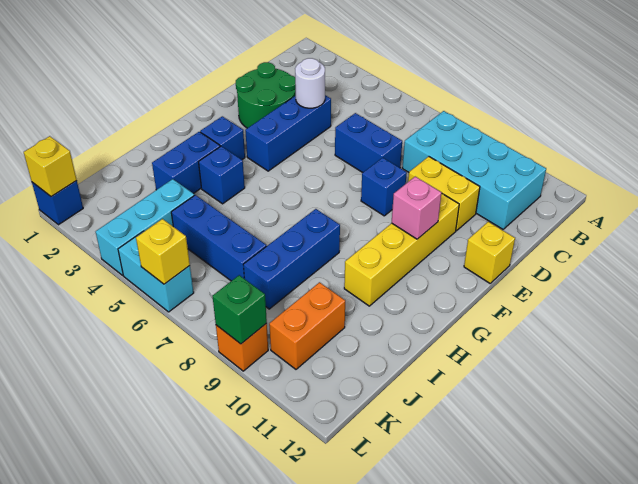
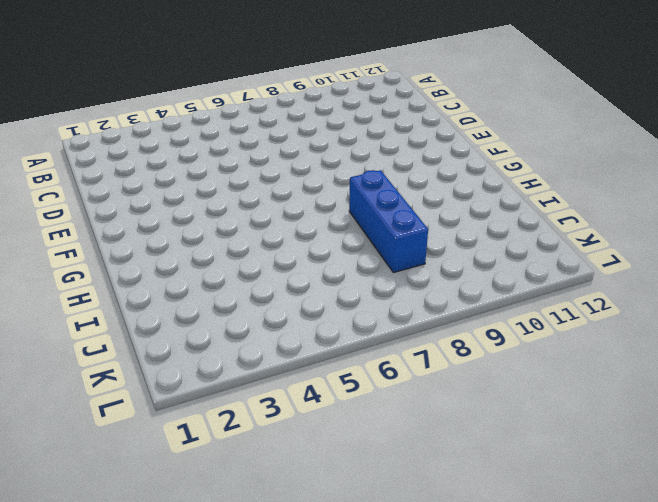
none -> cyan 2x4 brick [402,111,546,229]
none -> green 2x2 round brick [236,62,296,128]
none -> blue 1x3 brick [245,95,331,171]

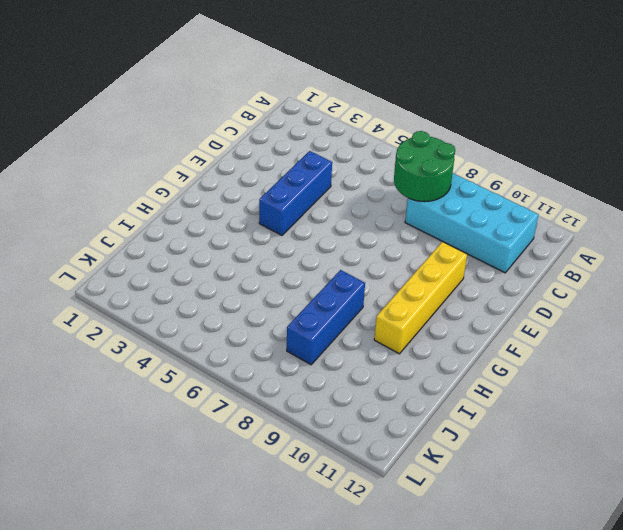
green 2x2 round brick [394,131,455,201] -> green 2x2 round brick moved to [236,62,296,128]
none -> blue 1x2 brick [335,113,402,172]
none -> yellow 1x2 brick [408,157,480,231]
none -> blue 1x1 brick [361,158,407,216]

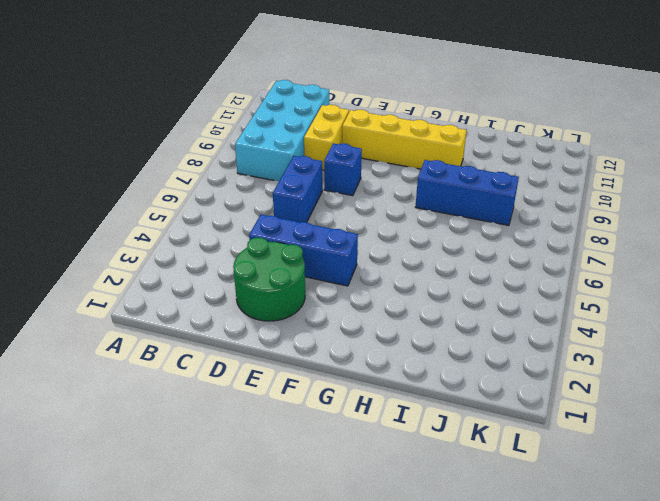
none -> yellow 1x1 brick [464,222,515,283]
none -> blue 1x1 brick [200,116,245,160]
none -> blue 1x2 brick [152,132,220,194]

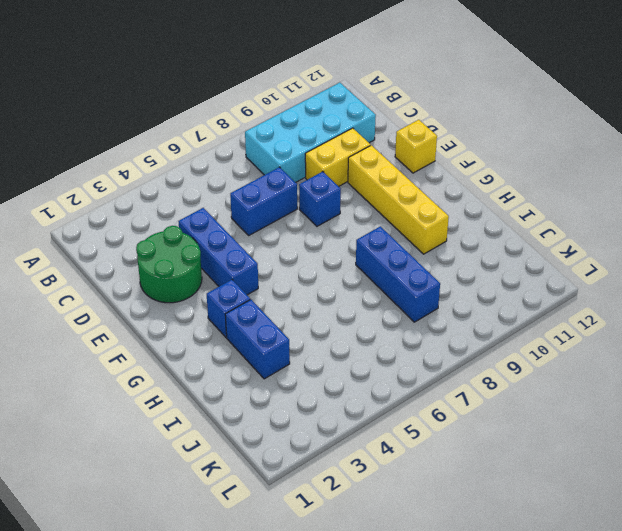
none -> blue 1x1 brick [199,146,245,204]
none -> cyan 1x3 brick [96,179,194,275]
none -> blue 1x3 brick [171,195,266,281]

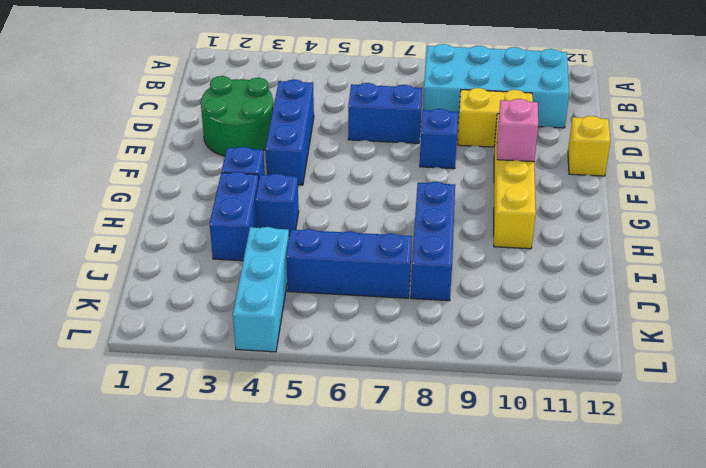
none -> orange 1x2 brick [269,282,345,369]
none -> blue 1x1 brick [32,181,83,225]
none -> cyan 1x2 brick [118,231,194,312]

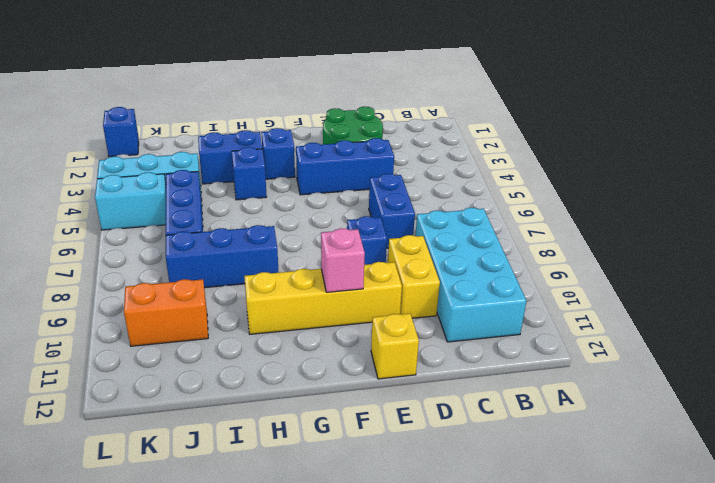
cyan 1x2 brick [95,172,166,230] -> cyan 1x2 brick turned to [118,231,194,312]
none -> orange 1x1 brick [216,324,268,371]
none -> white 1x1 round brick [295,58,325,108]
none -> yellow 1x1 brick [24,136,77,197]

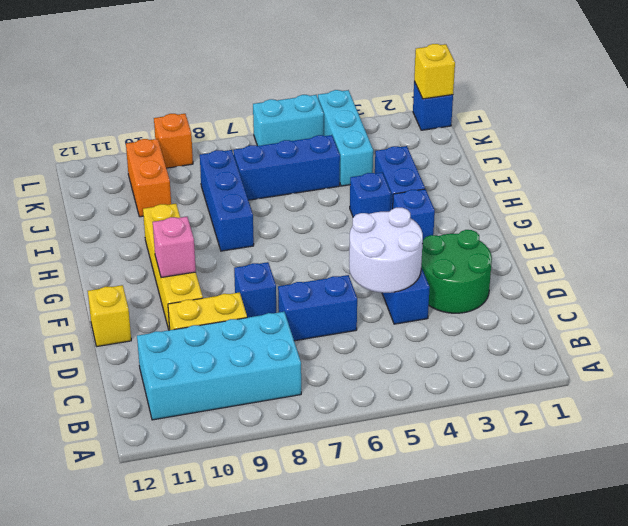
white 2x2 round brick [349,208,423,293] -> white 1x1 round brick [295,58,325,108]
none -> yellow 1x1 brick [136,219,190,284]
none -> green 1x1 brick [213,275,267,344]

